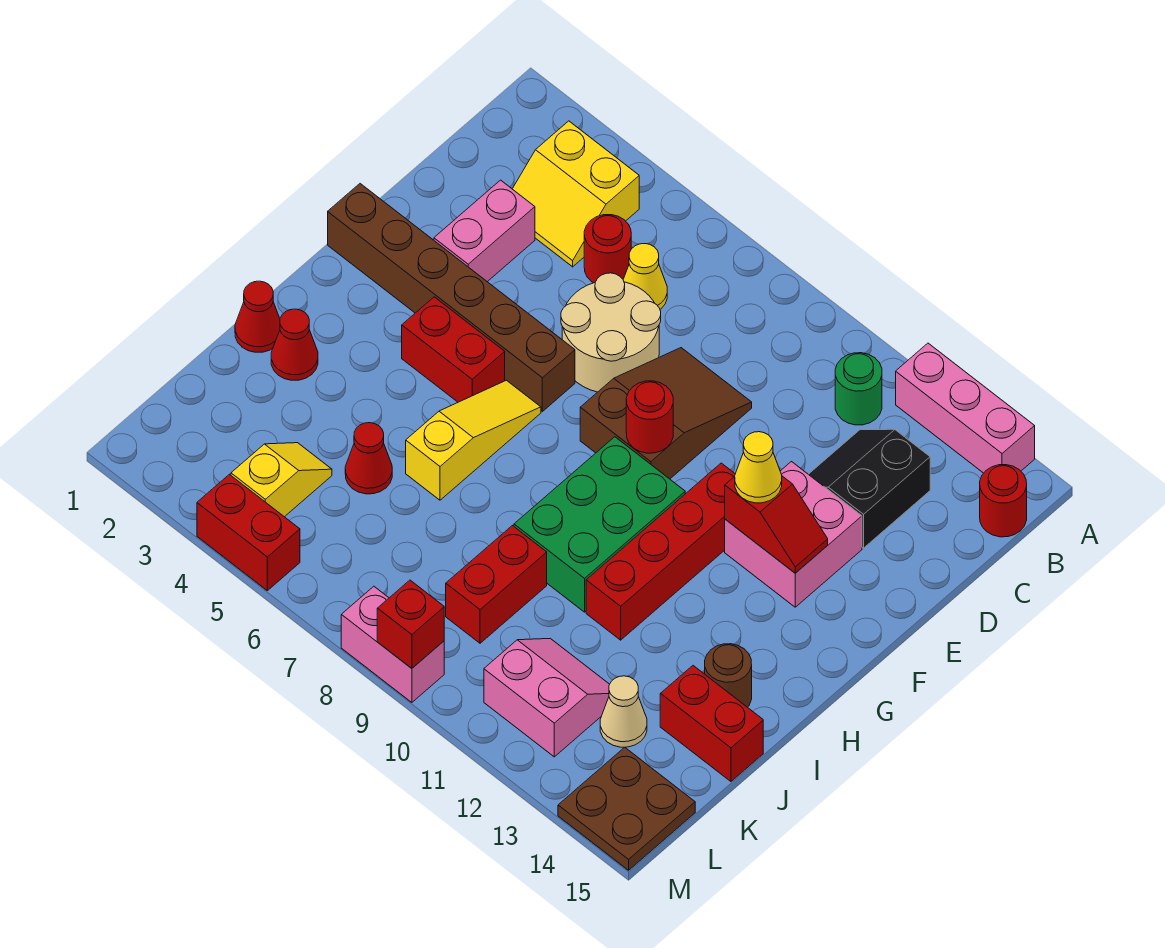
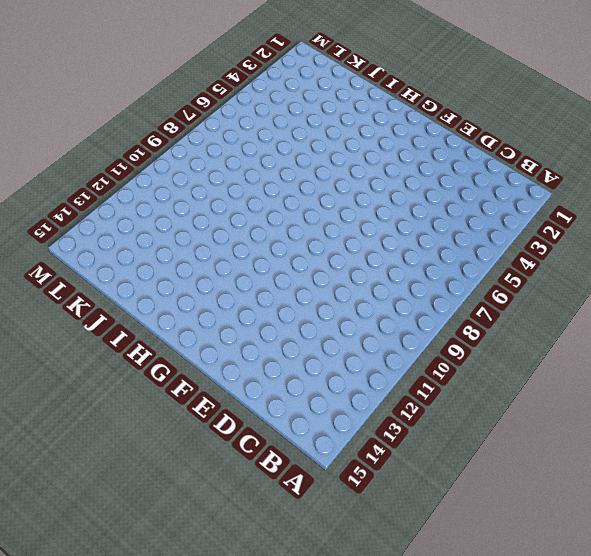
none -> pink 1x3 brick [896,343,1035,473]
none -> yellow 2x2 slope [513,121,639,267]
none -> green 1x1 round brick [835,353,882,425]
none -> red 1x1 round brick [980,465,1027,537]

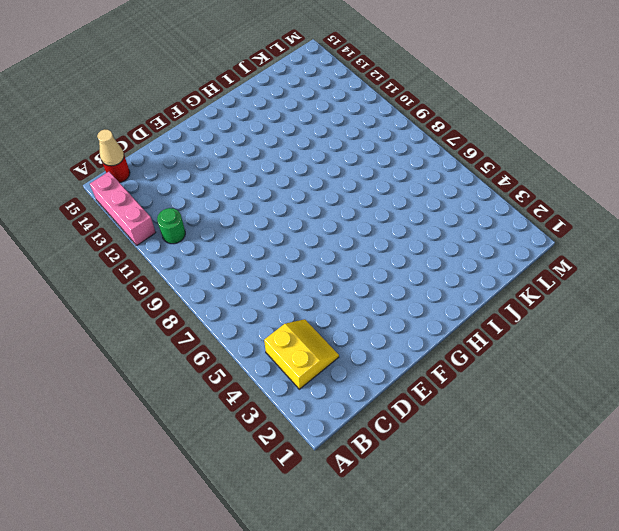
tan 1x1 cone [97,129,124,166] -> tan 1x1 cone moved to [600,676,647,747]
none -> red 1x1 round brick [584,215,631,283]
none -> yellow 1x1 cone [623,244,667,309]
none -> black 2x2 slope [808,429,930,548]
none -> pink 1x2 brick [434,180,535,282]

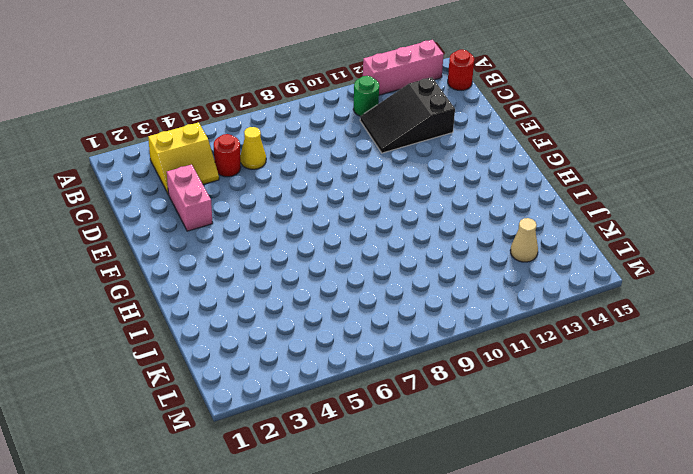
black 2x3 slope [360,77,455,153] -> black 2x2 slope [808,429,930,548]
none -> tan 2x2 round brick [561,273,661,392]
none -> brown 2x3 slope [580,348,752,479]
none -> pink 2x2 brick [725,462,862,607]
none -> brown 1x6 brick [328,184,575,411]

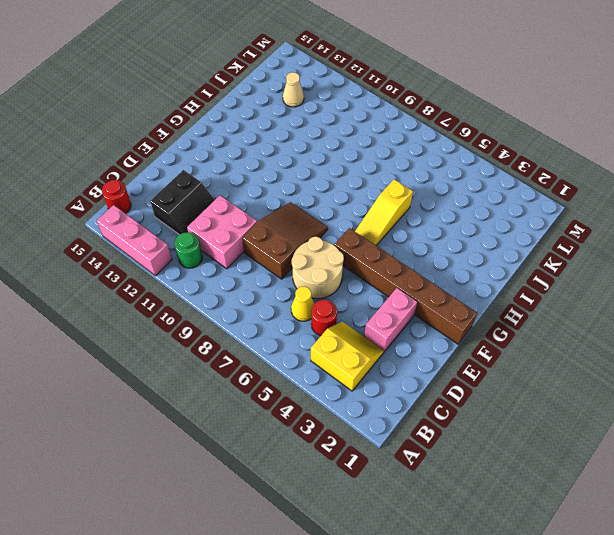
pink 2x2 brick [187,195,257,269] -> pink 2x2 brick moved to [725,462,862,607]
brown 2x3 slope [242,202,328,279] -> brown 2x3 slope turned to [580,348,752,479]
none -> red 1x4 brick [586,463,735,640]
none -> red 1x2 brick [402,297,505,402]
none -> green 2x3 brick [514,437,685,612]
none -> red 1x1 cone [235,281,280,352]

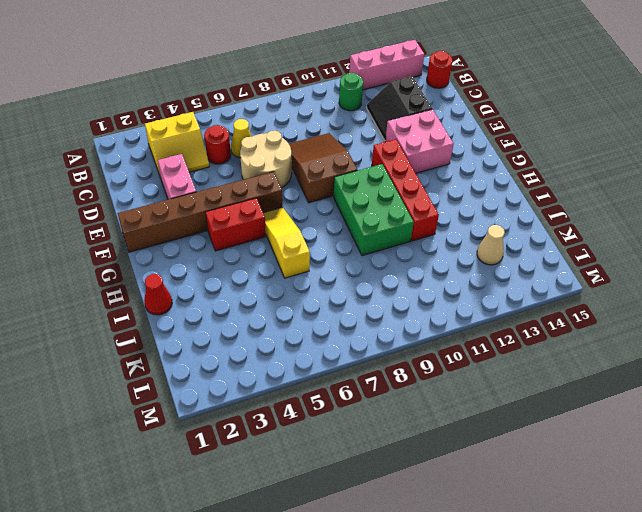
none -> red 1x1 cone [271,309,318,380]
none -> brown 1x1 round brick [705,644,752,707]
none -> red 1x1 cone [345,423,392,494]
none -> red 1x2 brick [446,526,547,643]

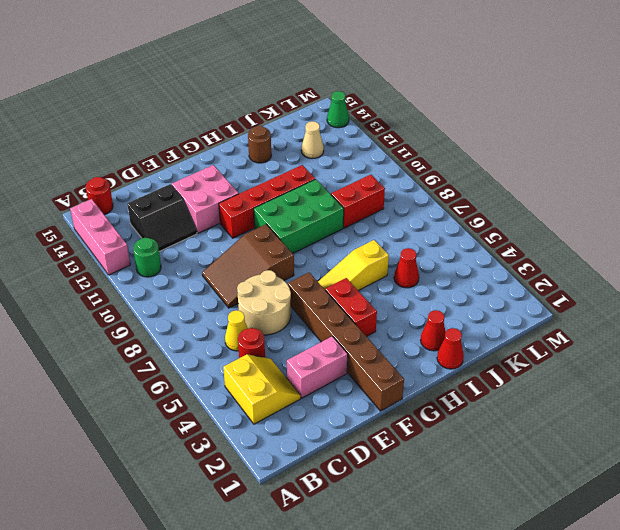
green 1x1 cone [327,91,349,128] -> brown 2x2 plate [558,747,695,870]
none -> red 1x2 brick [660,666,763,781]
none -> yellow 1x2 slope [231,443,332,517]
none -> pink 2x2 slope [484,638,610,757]
none -> red 1x2 brick [197,474,300,591]

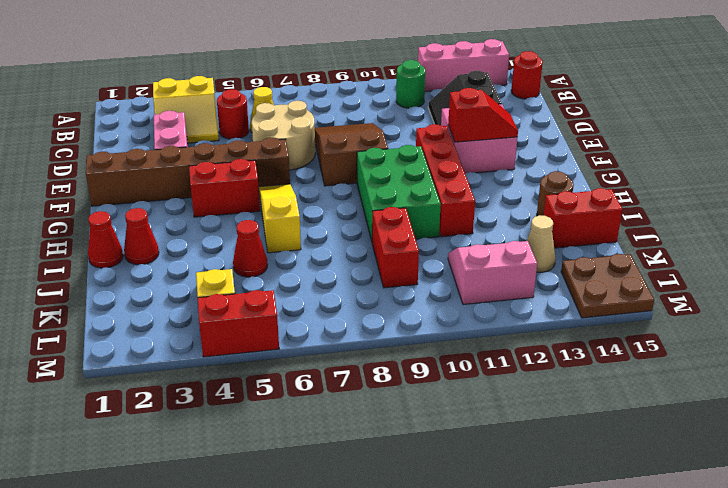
none -> pink 1x2 brick [341,586,444,702]
none -> red 1x1 round brick [626,381,673,453]
none -> red 1x1 brick [377,580,444,668]
none -> yellow 1x1 cone [735,432,782,503]

